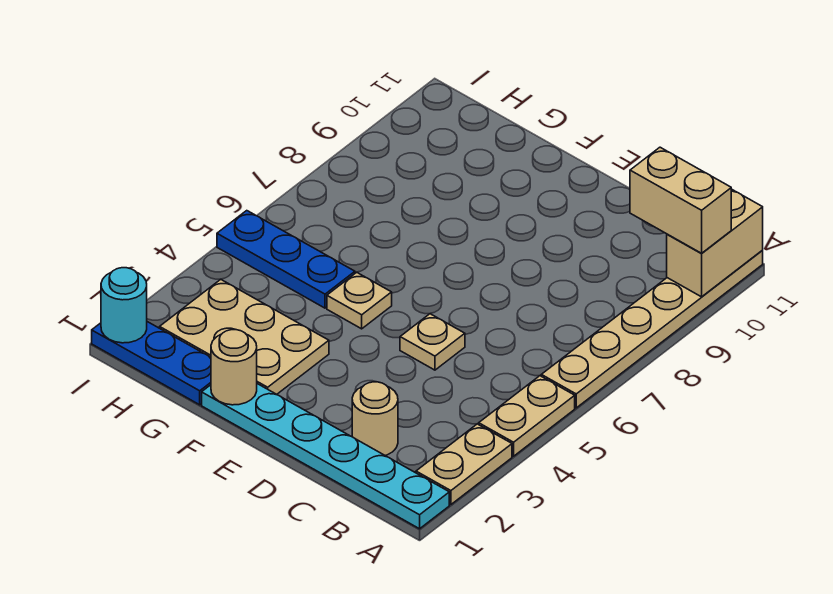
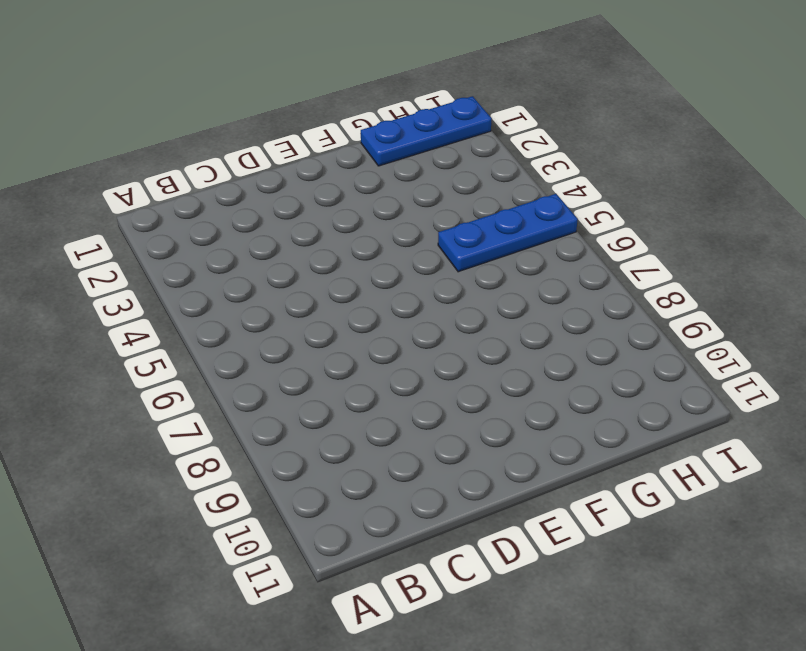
none -> cyan 1x6 plate [202,384,449,529]
none -> tan 1x2 plate [416,424,512,505]
none -> tan 1x2 plate [479,376,575,456]

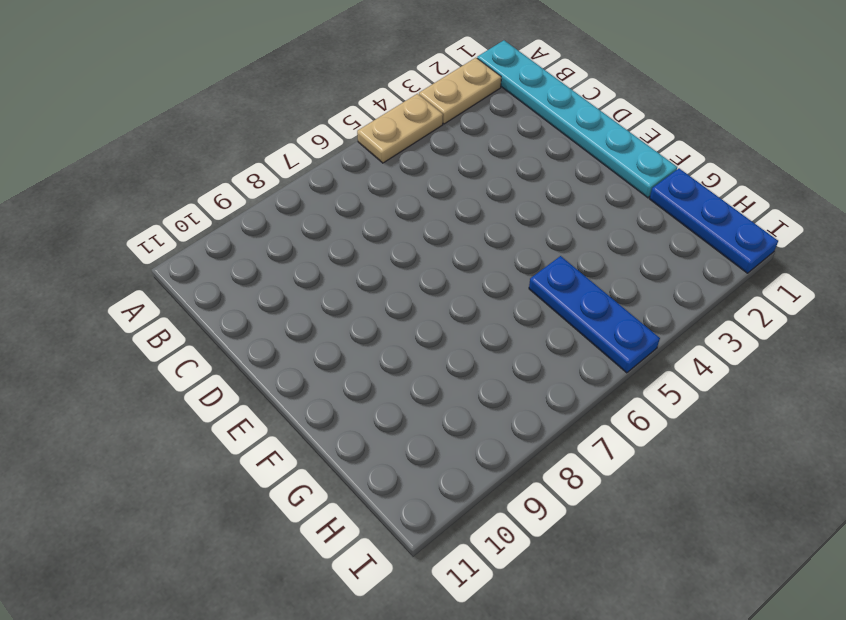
none -> tan 1x6 plate [541,250,763,408]
none -> tan 1x1 round brick [352,382,398,455]
none -> tan 1x1 plate [400,314,465,370]

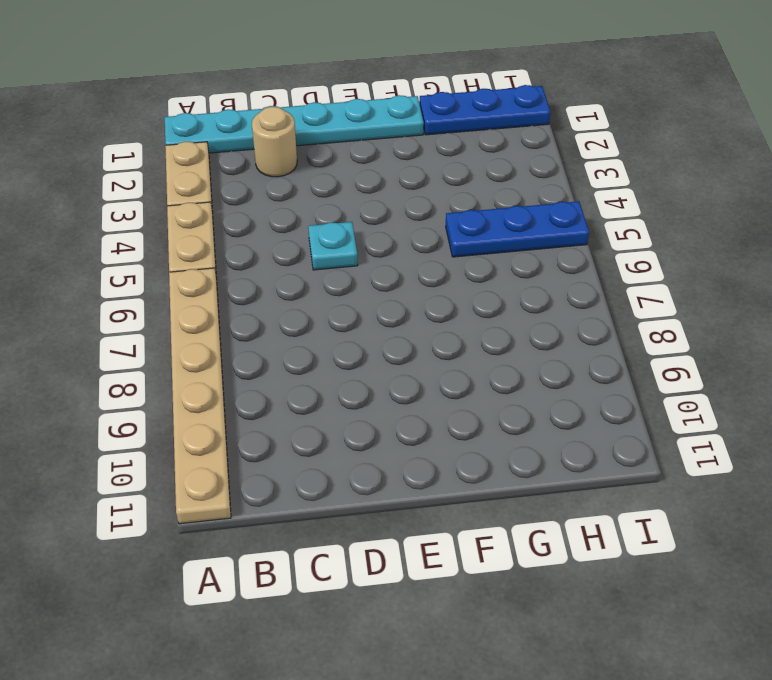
cyan 1x1 plate [308,222,358,270] -> tan 1x1 plate [400,314,465,370]
none -> tan 2x3 plate [160,279,329,394]
none -> tan 1x1 plate [327,272,392,329]
none -> tan 1x2 brick [667,189,763,297]

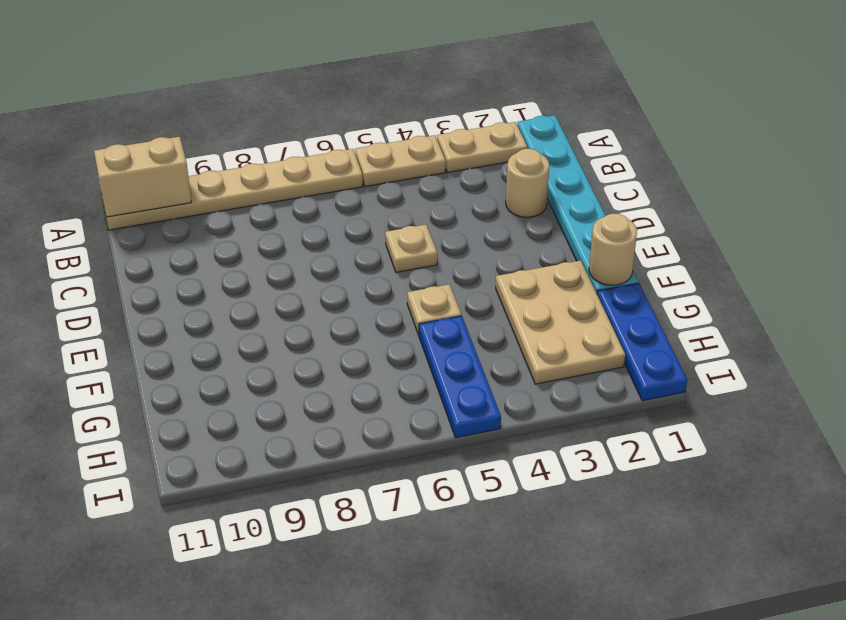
none -> cyan 1x1 round brick [101,268,147,343]
none -> tan 1x2 brick [630,147,731,253]

